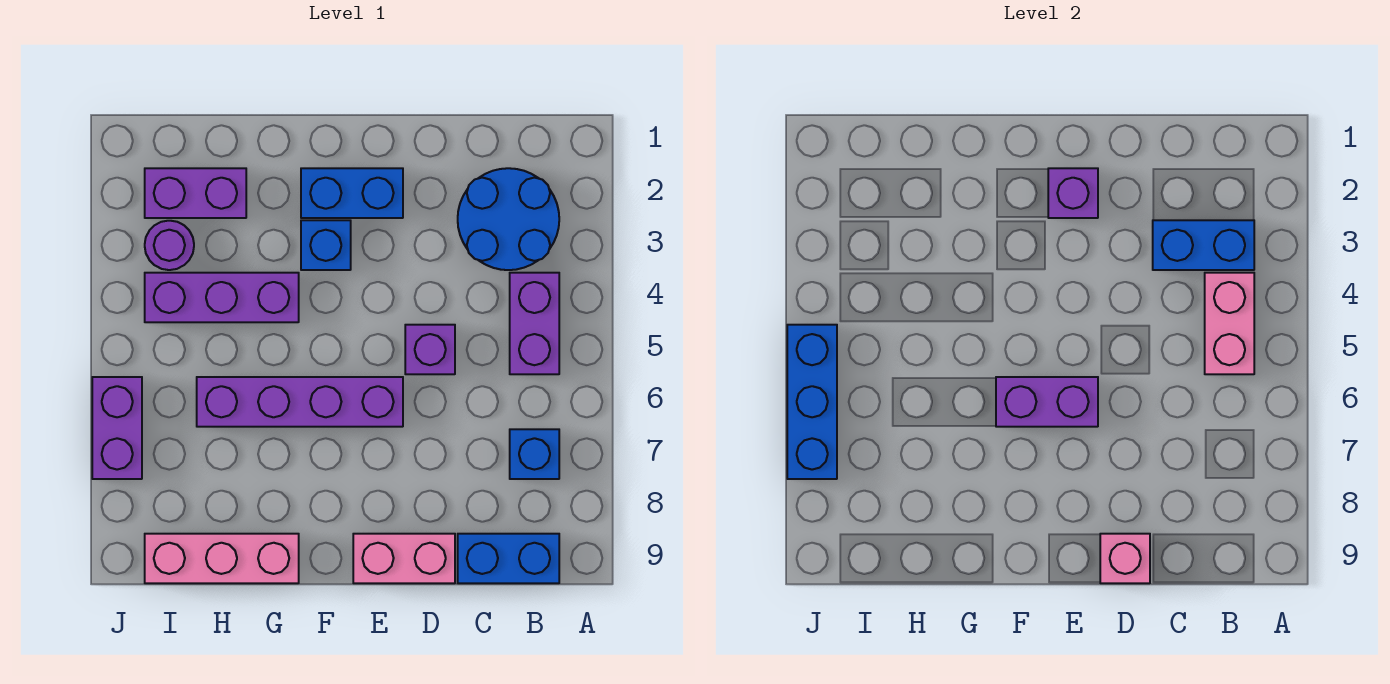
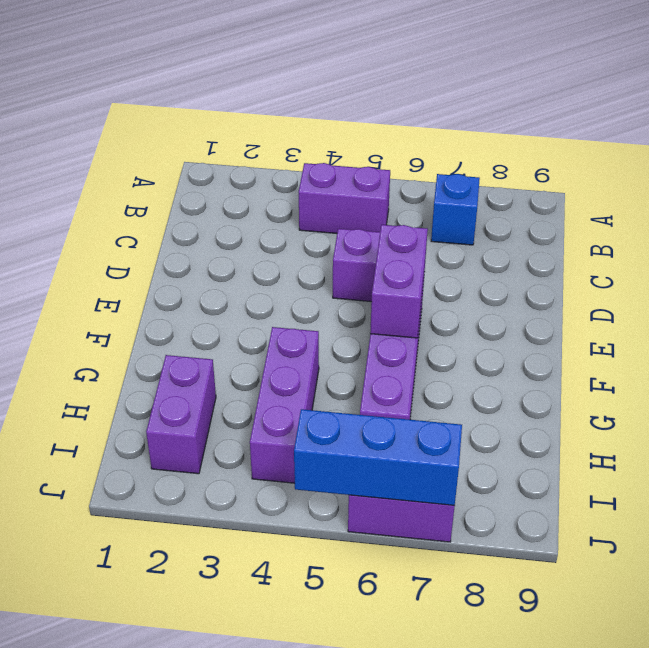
none -> blue 2x2 round brick [458,168,559,270]
none -> blue 1x2 brick [458,534,559,583]
none -> pink 1x2 brick [353,534,455,583]

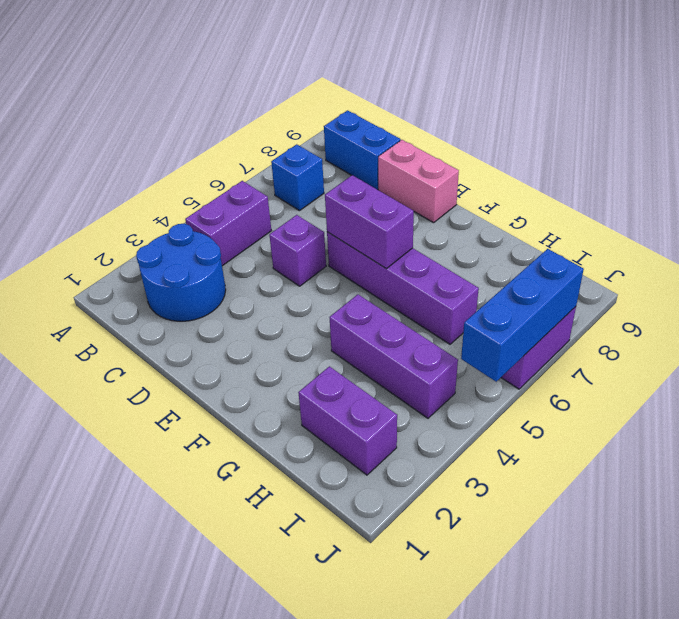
none -> blue 1x2 brick [301,168,403,218]
none -> blue 1x1 brick [301,220,351,270]
none -> pink 1x3 brick [145,534,299,583]

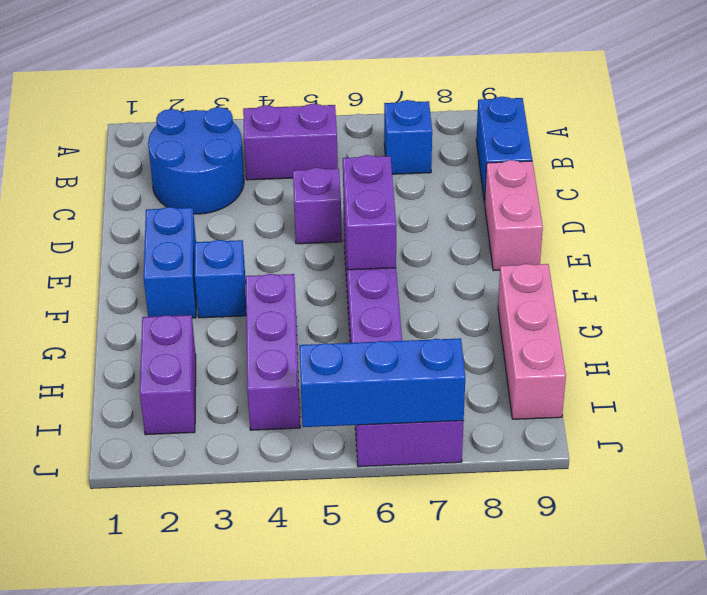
none -> purple 1x1 round brick [145,221,194,270]
none -> blue 1x2 brick [1153,220,1254,270]
none -> pink 1x2 brick [1205,273,1254,374]

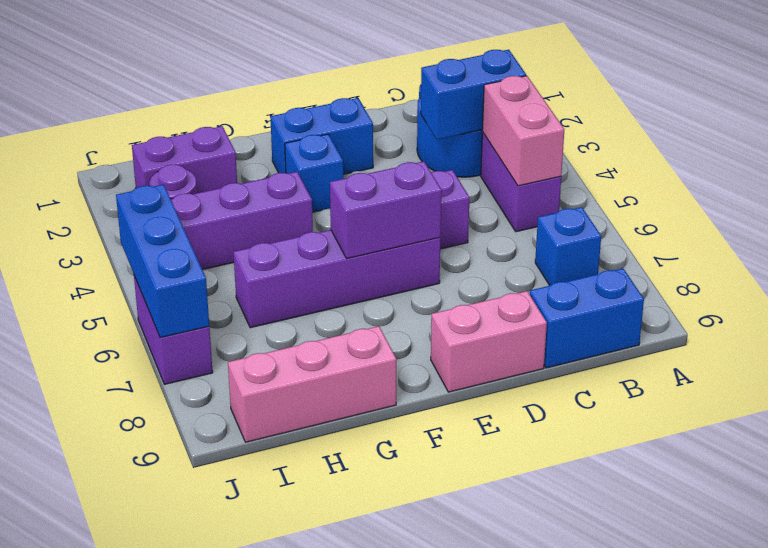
none -> pink 1x1 brick [1100,534,1150,583]
none -> purple 1x1 brick [1048,168,1098,218]

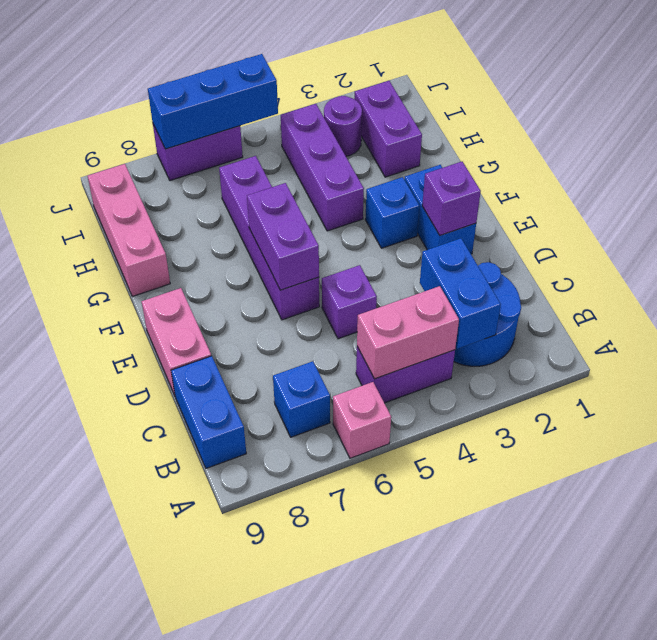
pink 1x1 brick [333,382,391,458] -> pink 1x1 brick moved to [1100,534,1150,583]

